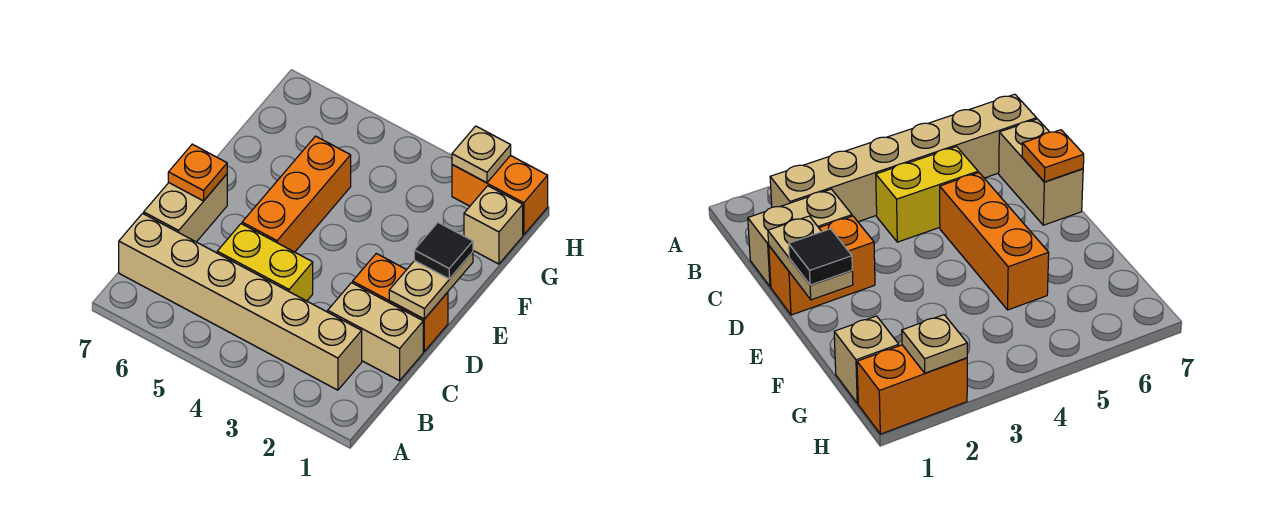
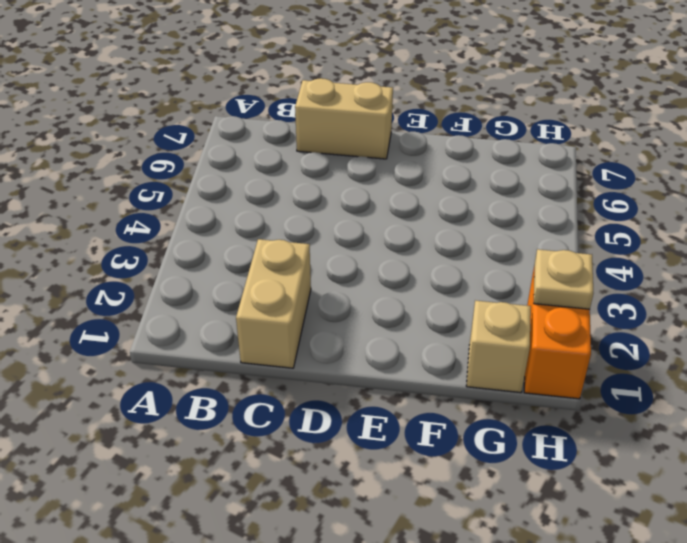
none -> tan 1x6 brick [119,213,362,390]
none -> yellow 1x2 brick [217,224,313,301]
none -> orange 1x2 brick [353,254,448,351]

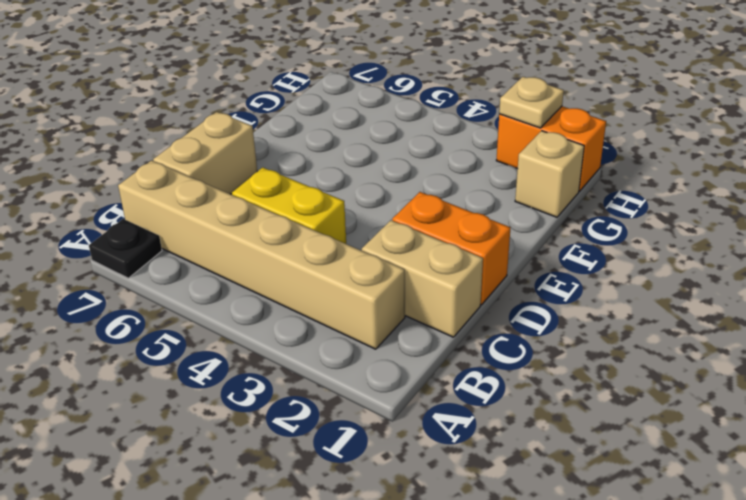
black 1x1 plate [89,219,162,278] -> none
none -> orange 1x3 brick [242,136,351,252]
none -> tan 1x2 plate [389,252,473,319]
none -> orange 1x1 plate [168,144,227,201]

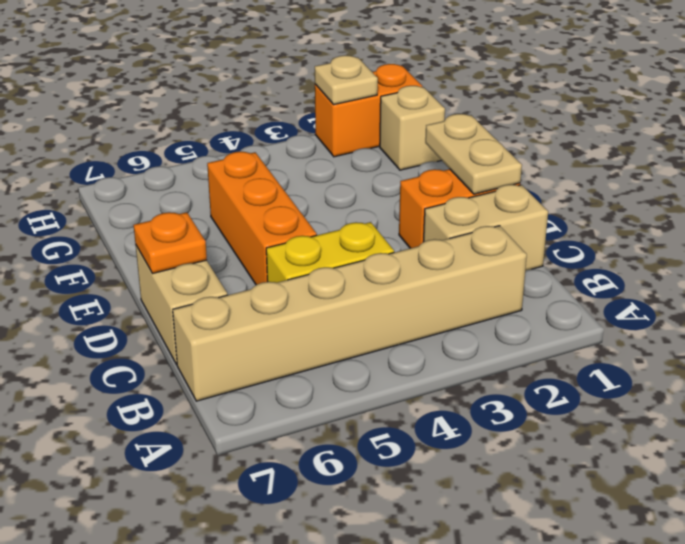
none -> black 1x1 tile [414,223,473,279]

